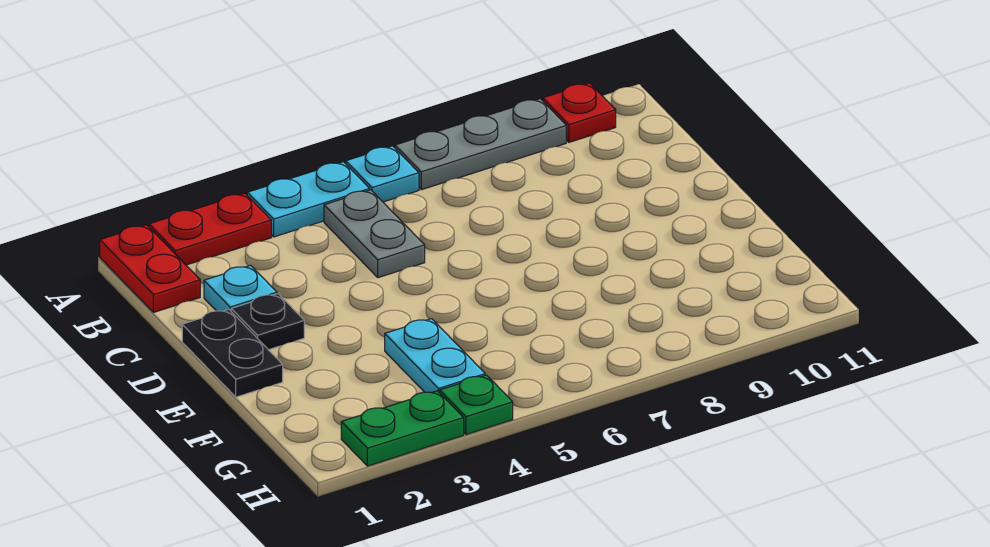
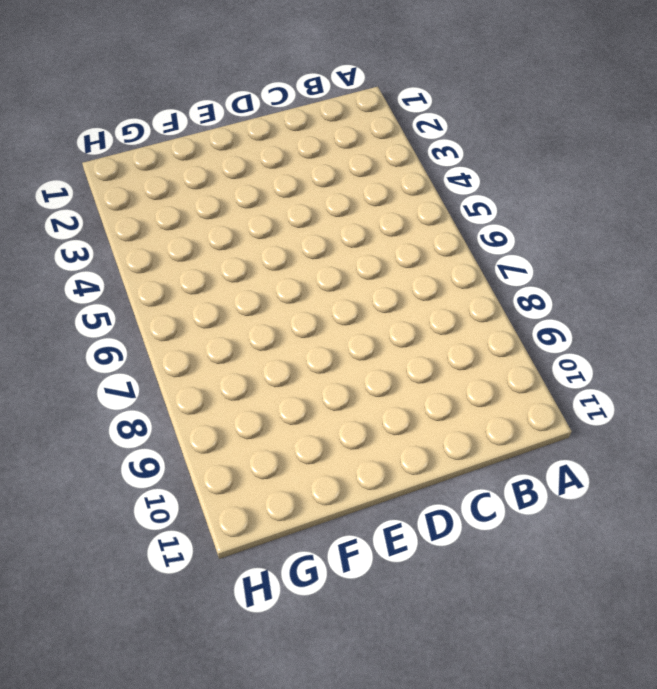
none -> red 1x2 plate [100,225,200,312]
none -> red 1x2 plate [149,193,271,265]
none -> cyan 1x2 plate [247,162,370,237]

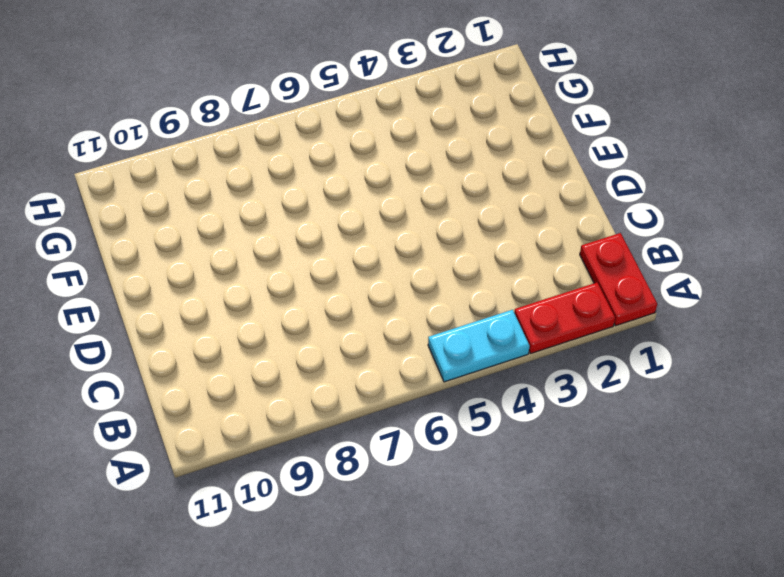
none -> cyan 1x1 plate [346,146,419,202]
none -> grey 1x3 plate [395,99,566,190]
none -> red 1x1 plate [543,83,616,142]

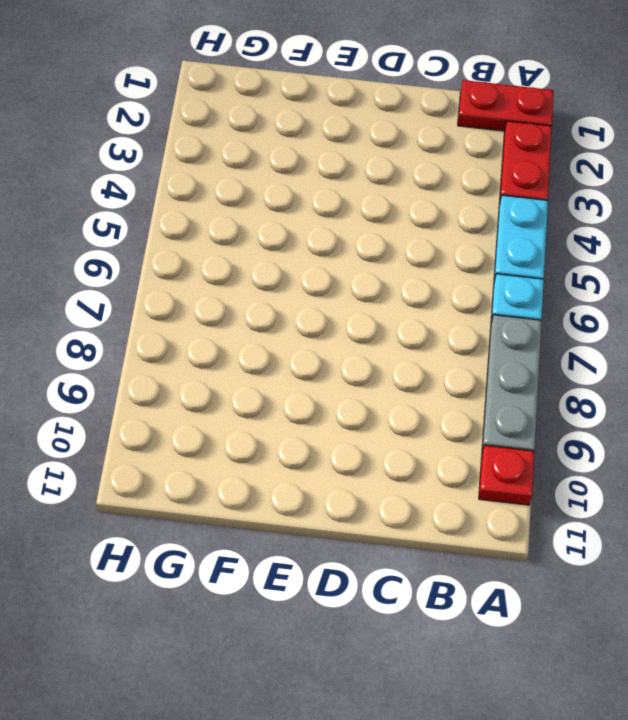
none -> grey 1x2 plate [324,190,425,278]
none -> cyan 1x1 plate [204,265,277,311]
none -> black 1x2 plate [182,309,283,397]

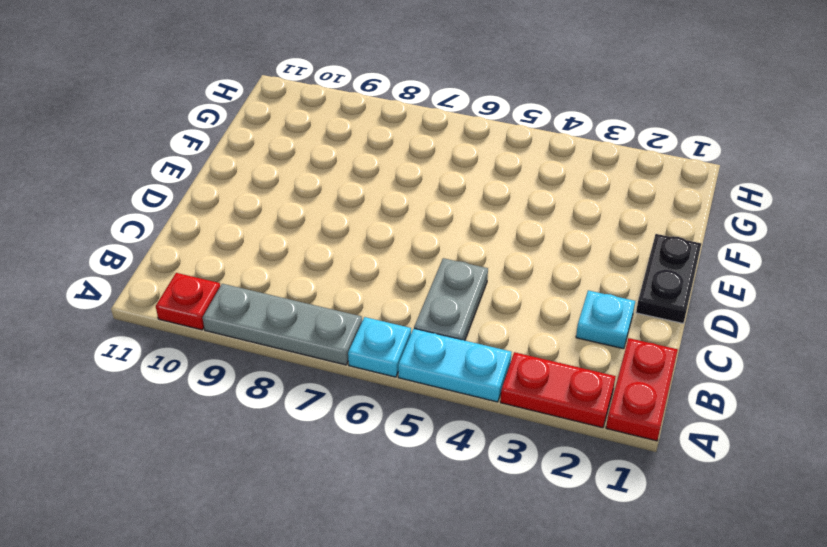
none -> black 1x1 plate [231,294,304,350]
none -> cyan 1x2 plate [385,319,485,393]
none -> green 1x2 plate [341,391,464,466]

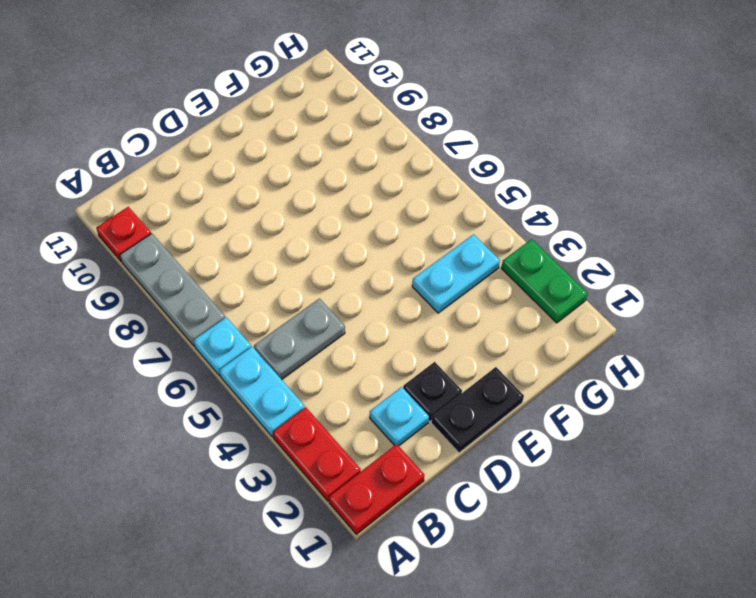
none -> green 1x1 plate [440,375,513,435]

